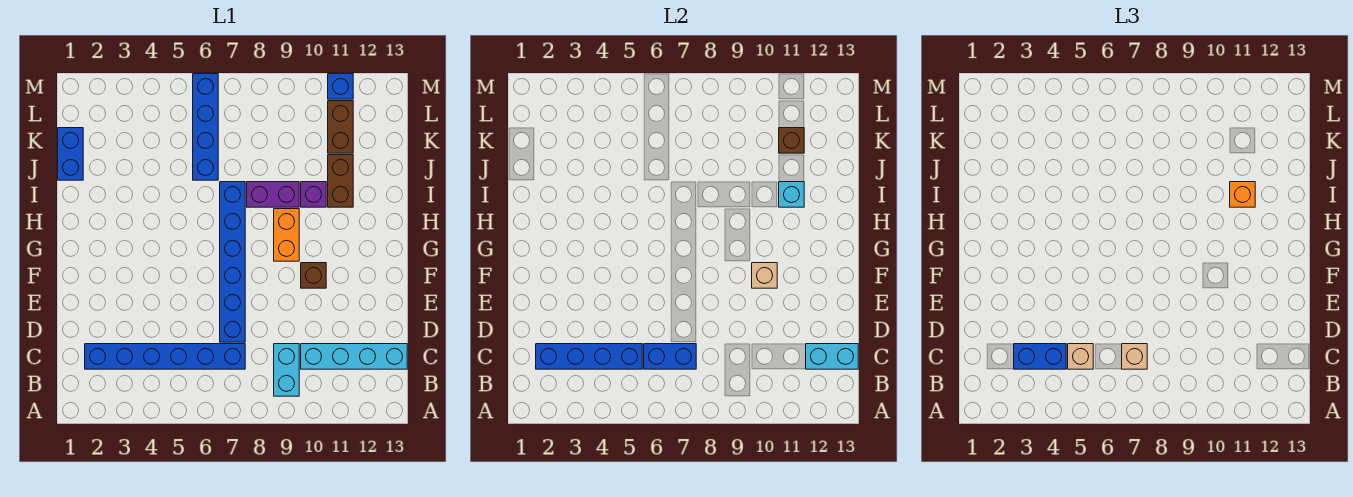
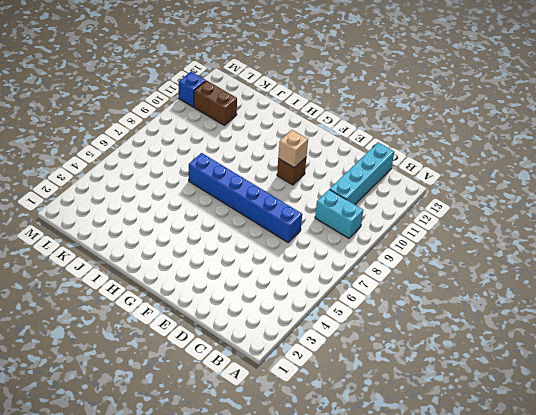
none -> blue 1x6 brick [85,344,245,369]
none -> orange 1x2 brick [274,209,299,261]
none -> purple 1x2 brick [247,182,299,207]

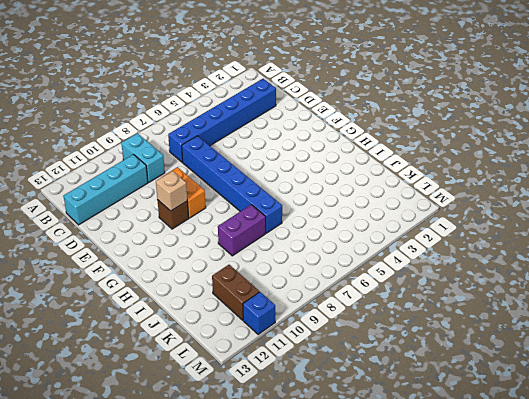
orange 1x2 brick [162,167,206,218] -> orange 1x2 brick moved to [274,209,299,261]
none -> purple 1x1 brick [301,182,326,207]
none -> brown 1x2 brick [328,155,353,207]
none -> blue 1x2 brick [58,128,83,180]

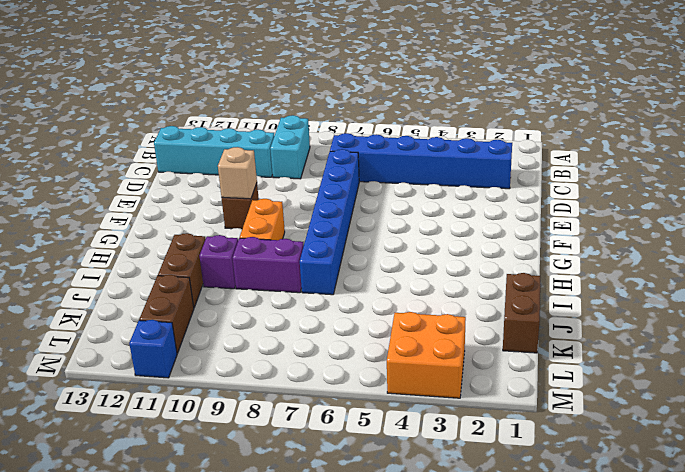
brown 1x2 brick [503,273,540,353] -> blue 1x2 brick [58,128,83,180]
orange 2x2 brick [387,312,466,398] -> none
none -> blue 1x4 brick [193,74,218,180]
none -> blue 1x4 brick [536,344,642,369]
none -> blue 1x2 brick [644,344,696,369]

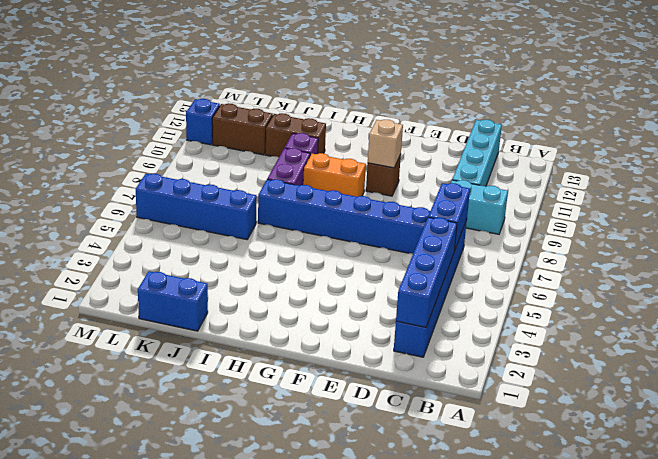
none -> cyan 1x2 brick [806,344,858,369]
none -> cyan 1x1 brick [779,182,804,207]
none -> brown 1x1 brick [779,128,804,153]

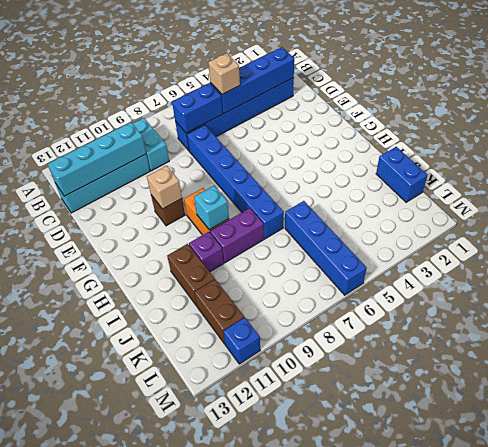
cyan 1x4 brick [48,122,146,196] -> cyan 1x2 brick [806,344,858,369]
cyan 1x1 brick [194,186,229,230] -> cyan 1x1 brick moved to [779,182,804,207]
none -> brown 1x1 brick [779,128,804,153]
none -> blue 1x2 brick [1014,344,1066,369]
none -> tan 1x1 brick [1122,344,1147,369]

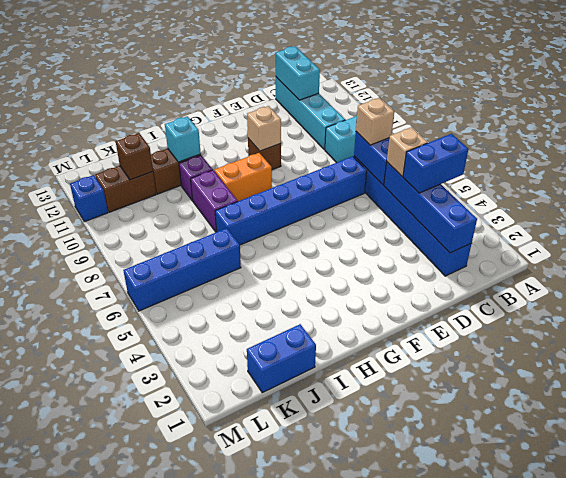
blue 1x2 brick [403,134,468,193] -> blue 1x2 brick turned to [1014,344,1066,369]
none -> orange 1x1 brick [1230,182,1255,207]

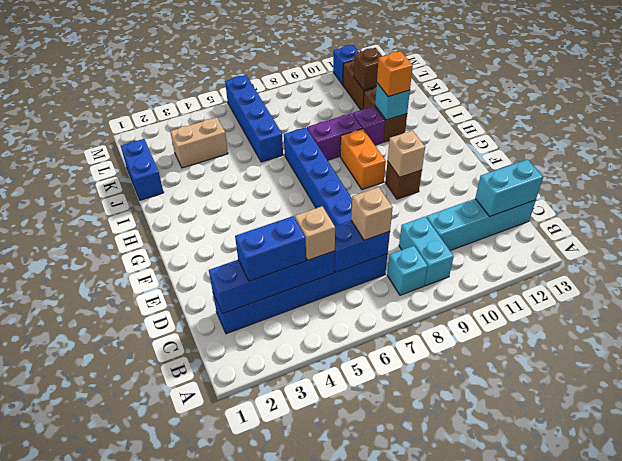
cyan 1x1 brick [387,246,428,295] -> none
tan 1x2 brick [170,117,228,168] -> none

